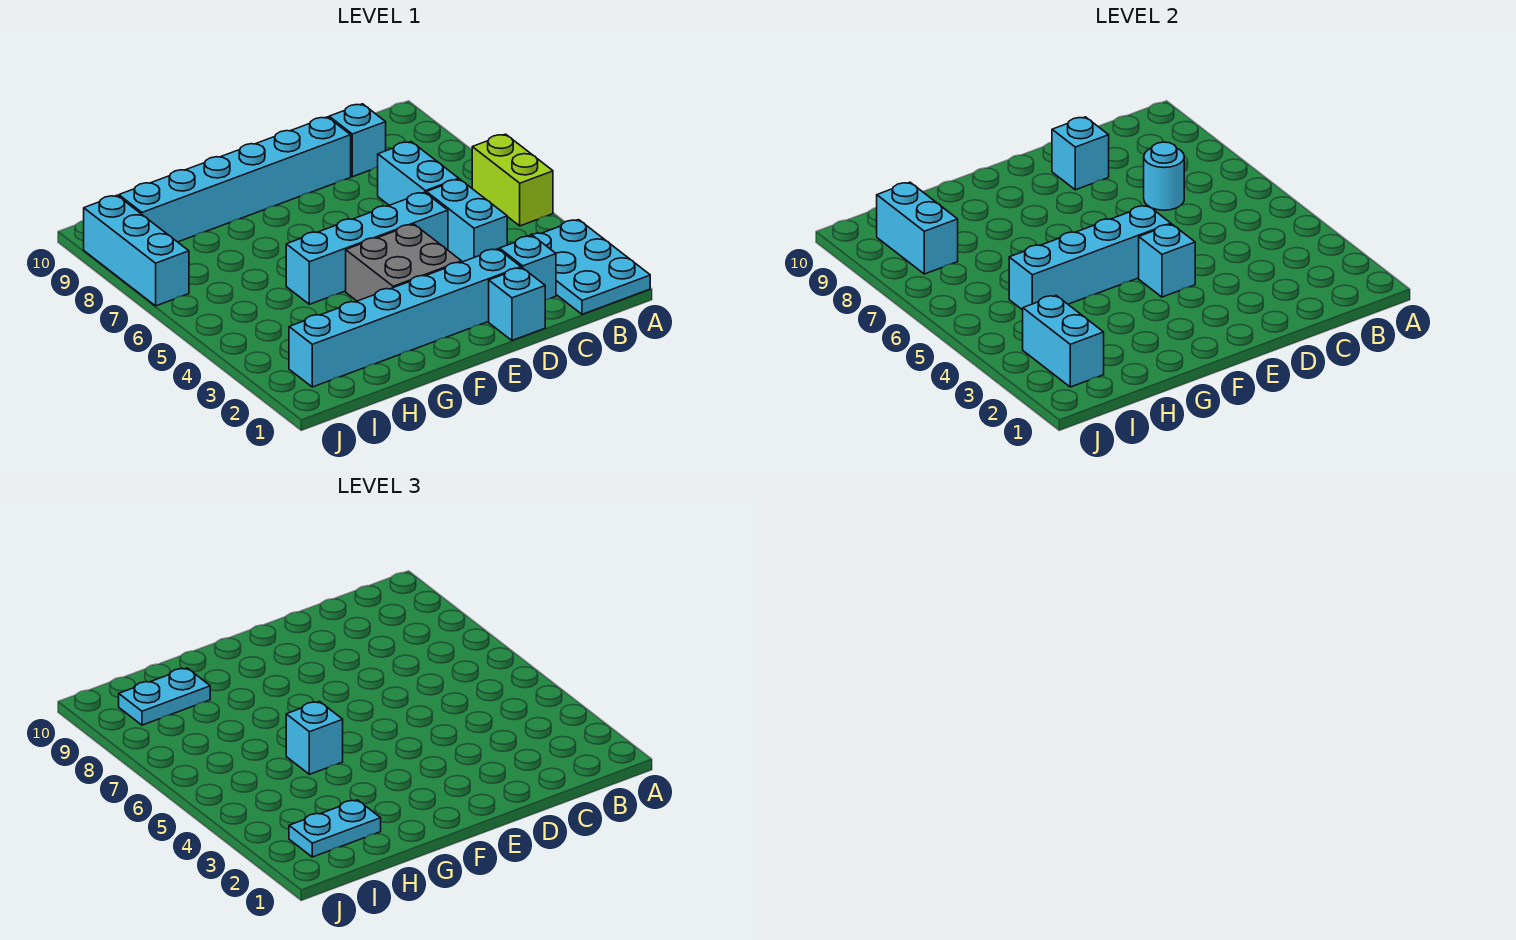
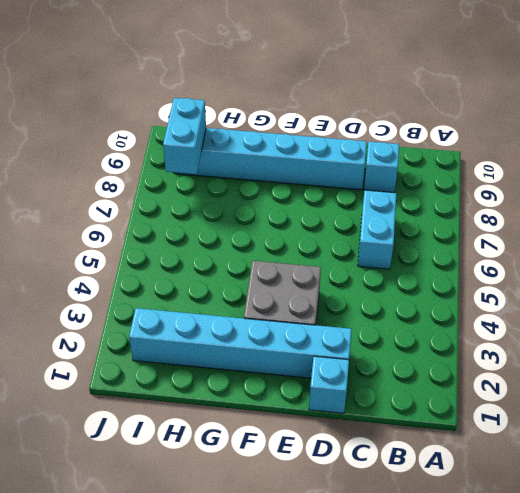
none -> cyan 2x3 plate [528,220,650,314]
none -> lime 1x2 brick [472,134,553,226]
none -> cyan 1x1 brick [499,236,556,299]

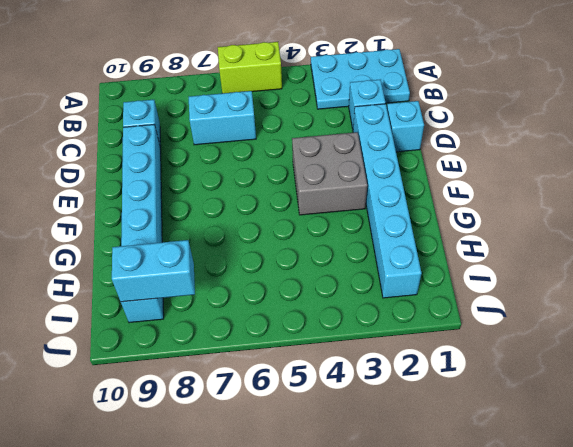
none -> cyan 1x2 brick [426,179,507,262]
none -> cyan 1x4 brick [286,192,448,304]
none -> cyan 1x3 brick [84,195,189,306]

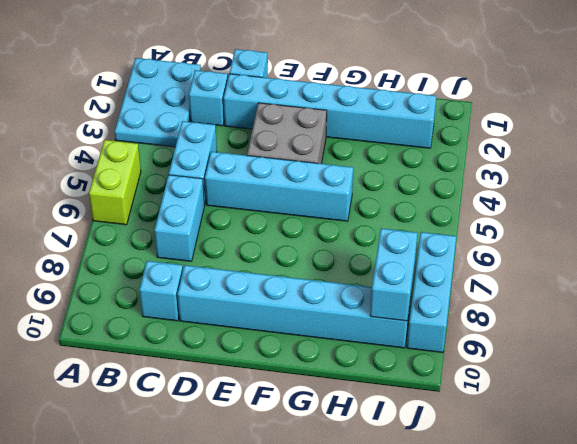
none -> cyan 1x1 round brick [1144,142,1184,210]
none -> cyan 1x1 brick [1052,117,1109,190]
none -> cyan 1x1 brick [1139,224,1195,297]

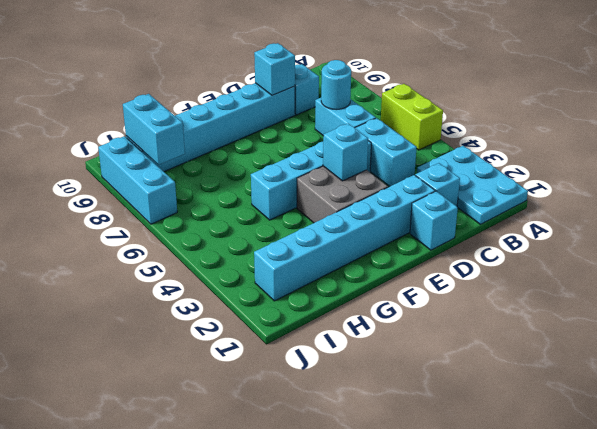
none -> cyan 1x4 brick [1009,205,1171,310]
none -> cyan 1x2 brick [1023,295,1104,387]
none -> cyan 1x1 brick [286,702,343,774]

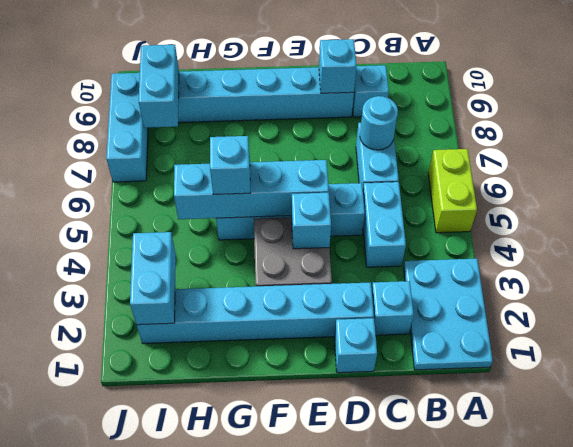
none -> cyan 1x2 plate [289,800,381,857]
none -> cyan 1x2 plate [119,668,210,725]

